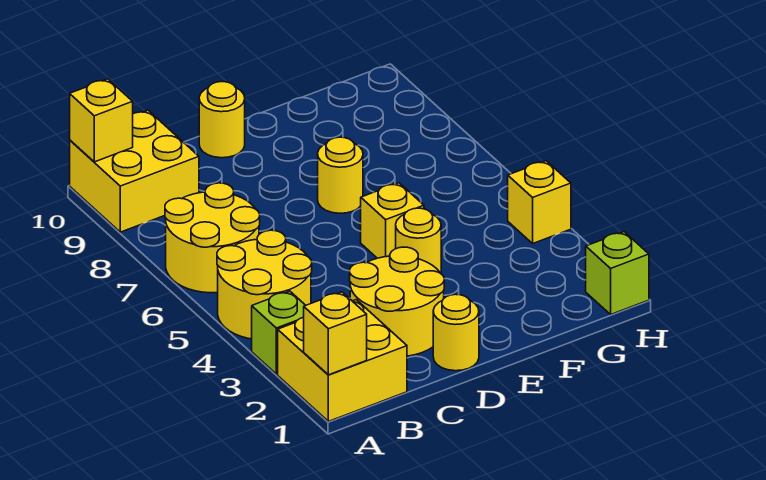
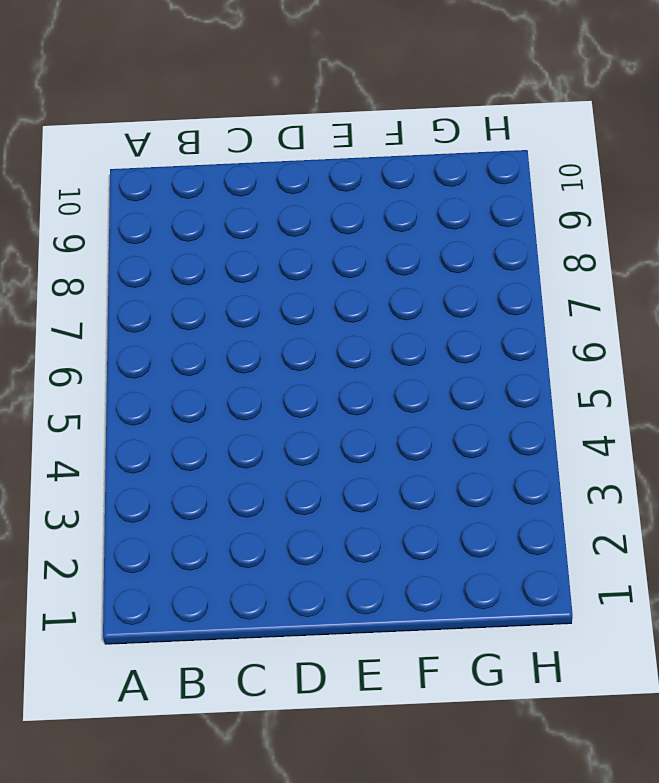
none -> yellow 2x2 brick [278,300,407,421]
none -> lime 1x1 brick [252,291,305,374]
none -> yellow 2x2 round brick [217,230,312,339]

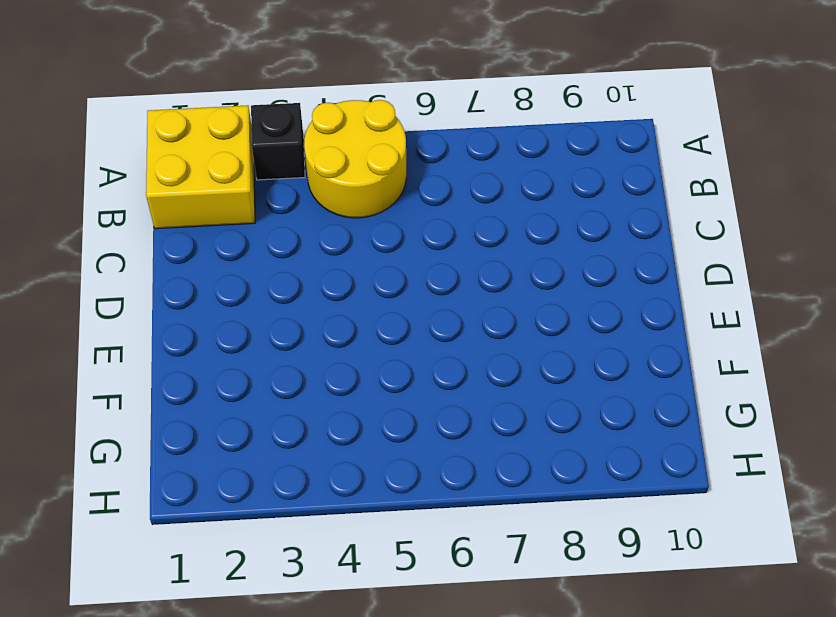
black 1x1 brick [251,103,305,180] -> lime 1x1 brick [252,291,305,374]
none -> yellow 2x2 round brick [165,183,260,293]
none -> yellow 2x2 brick [70,110,199,232]
none -> yellow 2x2 round brick [350,247,444,356]

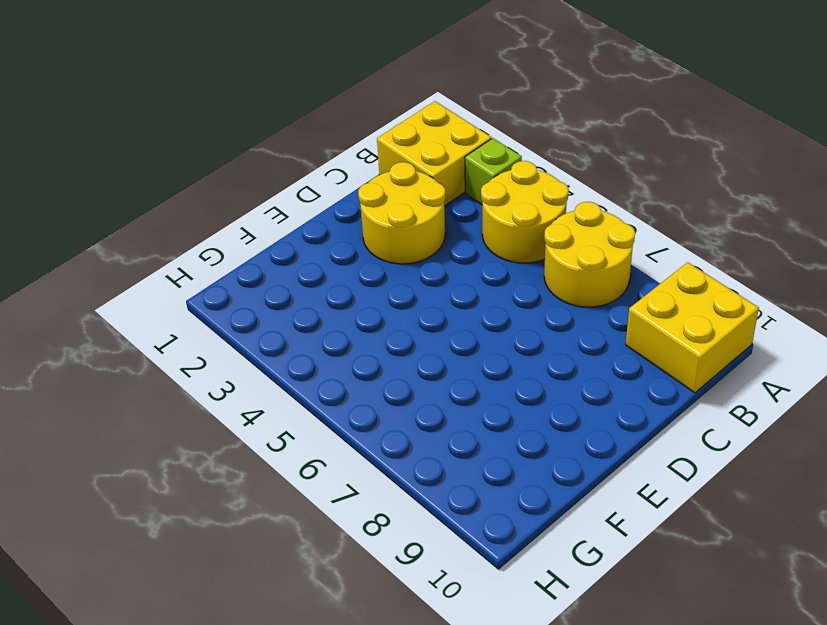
none -> yellow 1x1 round brick [433,294,479,371]
none -> yellow 1x1 round brick [199,82,245,158]
none -> yellow 1x1 round brick [396,208,441,273]

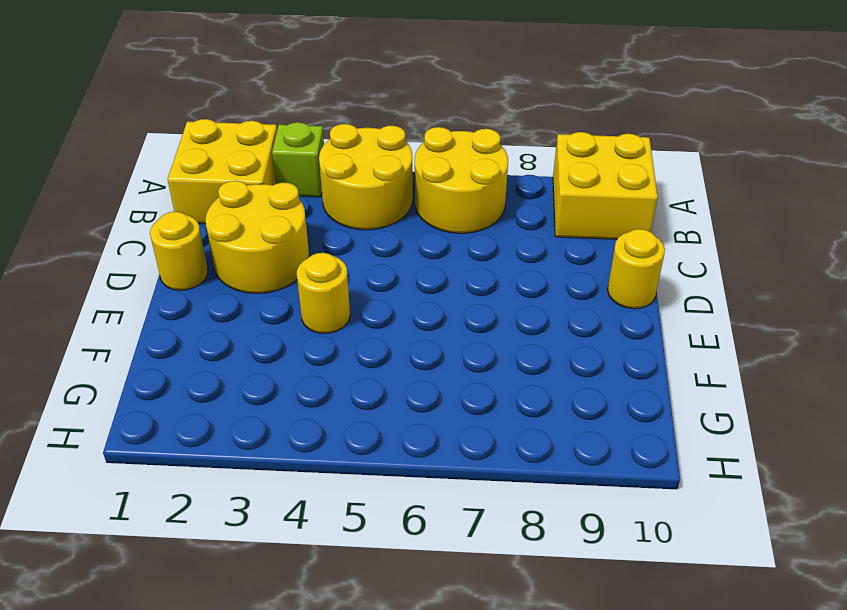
none -> yellow 1x1 brick [361,183,424,258]
none -> yellow 1x1 round brick [318,137,363,213]
none -> lime 1x1 brick [586,232,649,314]

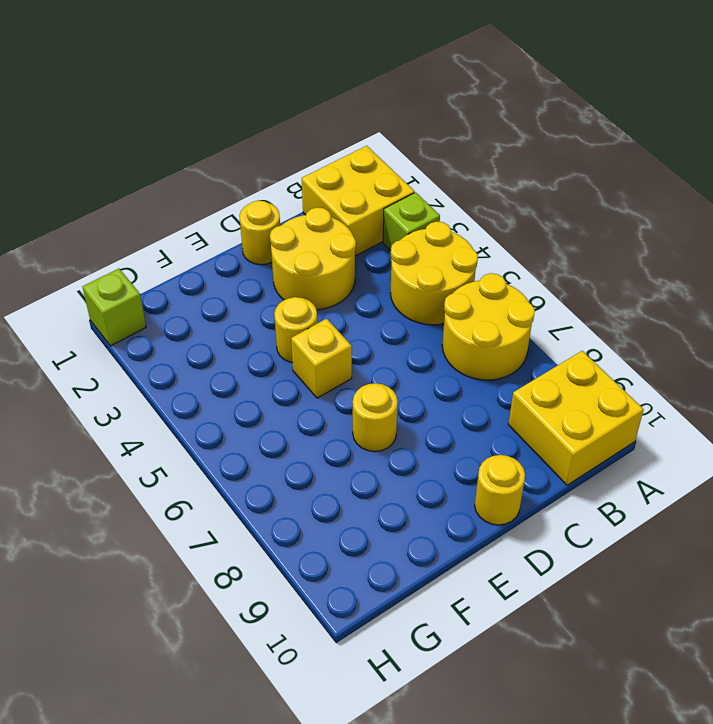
none -> yellow 1x1 brick [508,161,571,243]
none -> yellow 1x1 brick [304,292,367,375]
none -> yellow 1x1 brick [70,79,133,162]

